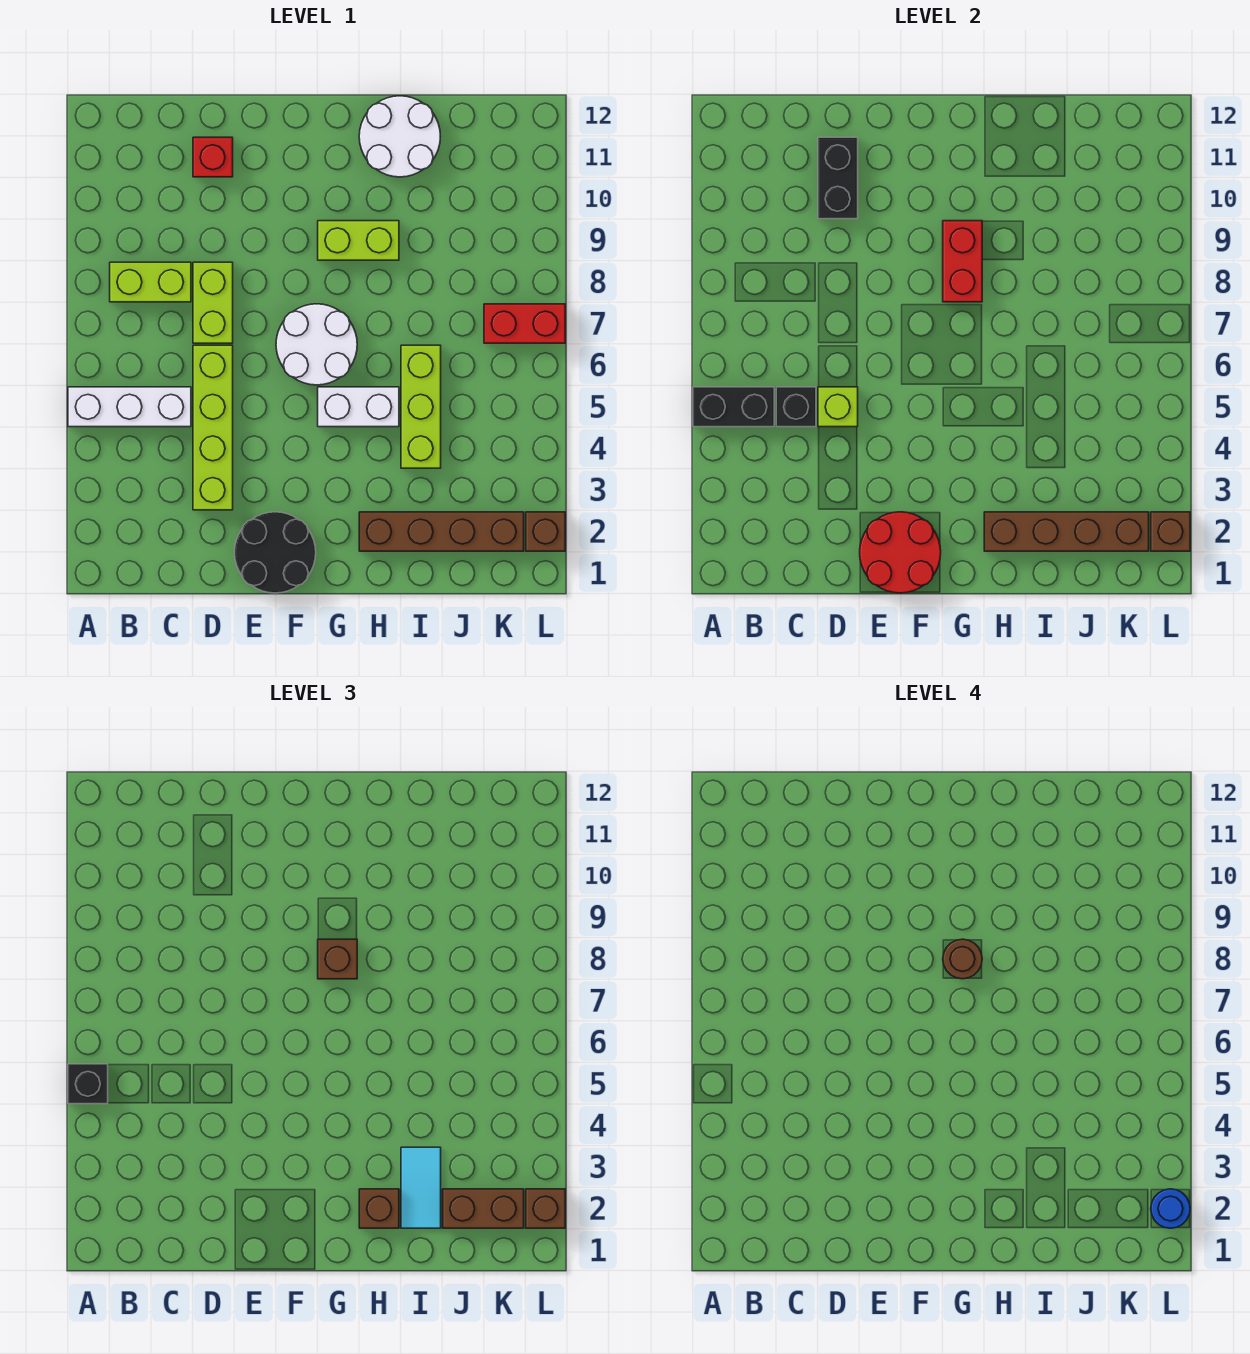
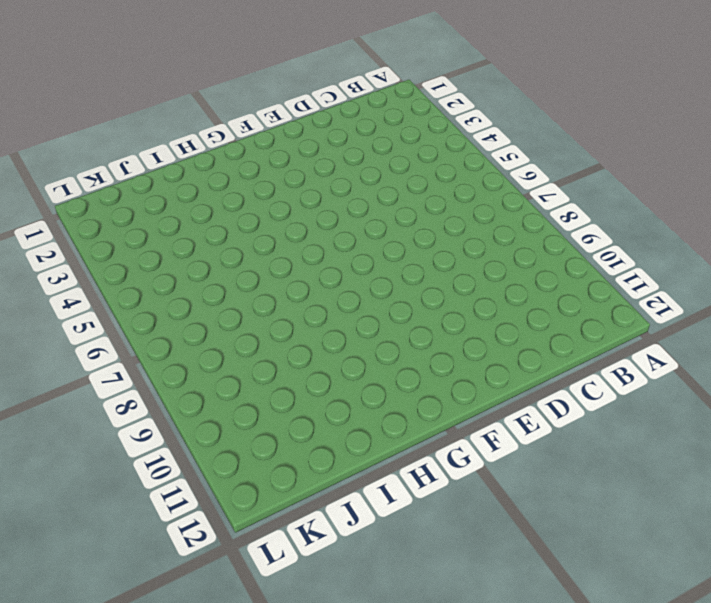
none -> white 1x3 brick [68,387,191,427]
none -> lime 1x2 brick [110,262,191,302]
none -> lime 1x4 brick [193,345,233,510]
none -> lime 1x2 brick [193,262,233,343]

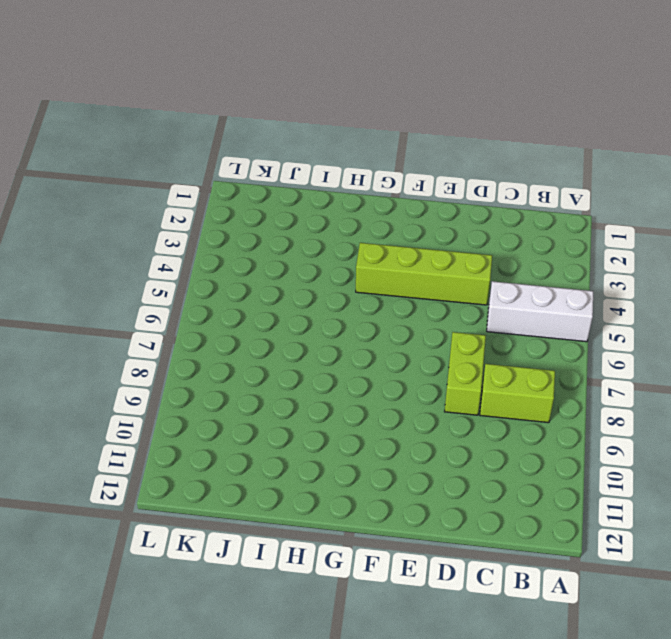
lime 1x4 brick [356,243,492,305] -> lime 1x4 brick turned to [193,345,233,510]
none -> red 1x1 brick [193,137,233,177]
none -> black 2x2 round brick [235,512,316,593]
none -> white 2x2 round brick [276,304,357,385]
none -> white 1x2 brick [318,387,399,427]

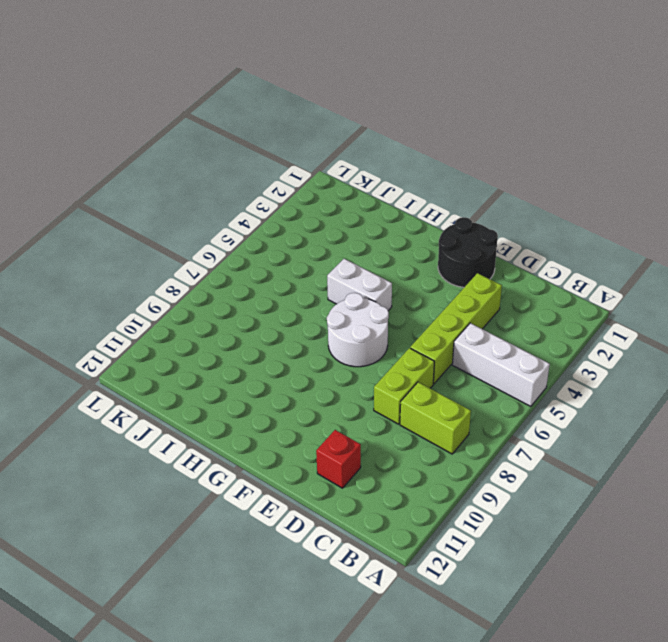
none -> lime 1x2 brick [318,221,399,260]
none -> brown 1x4 brick [359,512,524,551]
none -> white 2x2 round brick [359,96,440,177]
none -> lime 1x3 brick [401,345,441,468]

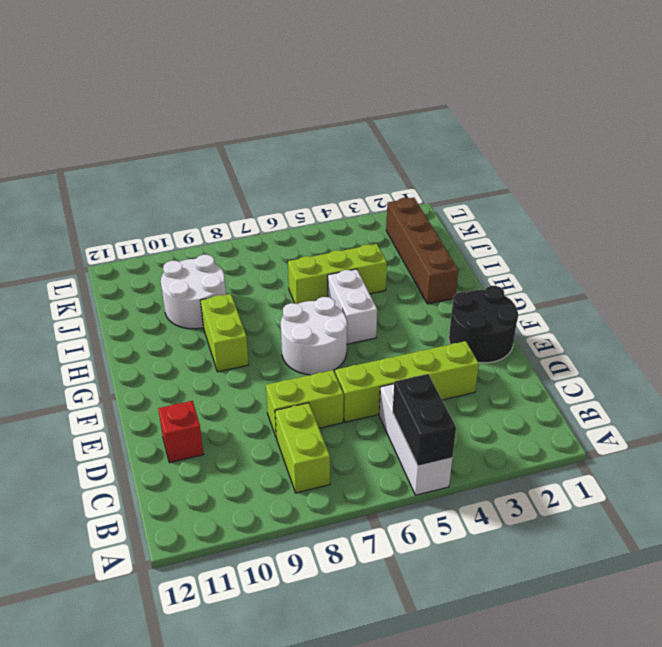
white 2x2 round brick [161,255,226,329] -> white 2x2 round brick moved to [359,96,440,177]
none -> red 1x2 brick [484,304,565,343]
none -> brown 1x1 brick [526,512,565,551]
none -> black 1x1 brick [776,387,816,427]
none -> lime 1x1 brick [818,387,858,427]

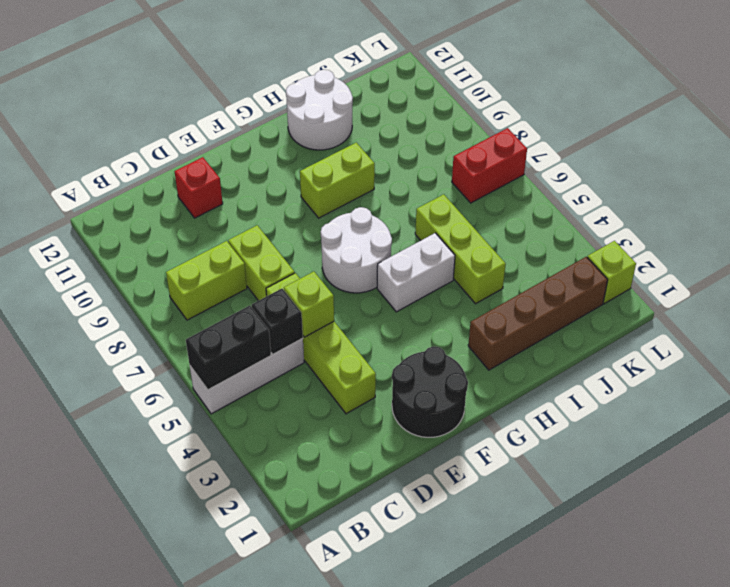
lime 1x1 brick [587,241,636,304] -> brown 1x1 brick [526,512,565,551]
none -> black 1x2 brick [818,137,858,219]
none -> red 2x2 round brick [860,512,941,593]
none -> red 1x2 brick [943,221,982,302]
none -> brown 1x4 brick [984,512,1149,551]

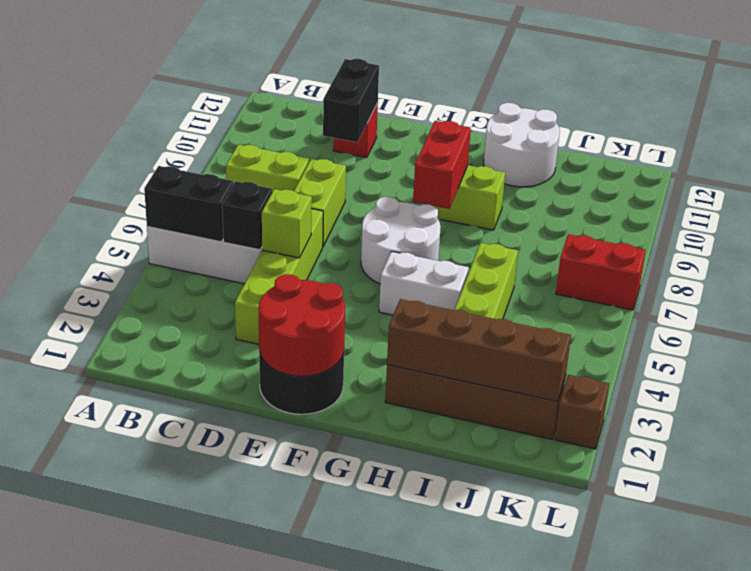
none -> brown 1x1 brick [1151,512,1190,551]
none -> black 1x1 brick [68,1064,108,1104]
none -> brown 1x1 brick [318,939,357,979]
none -> brown 1x1 brick [359,1189,399,1228]

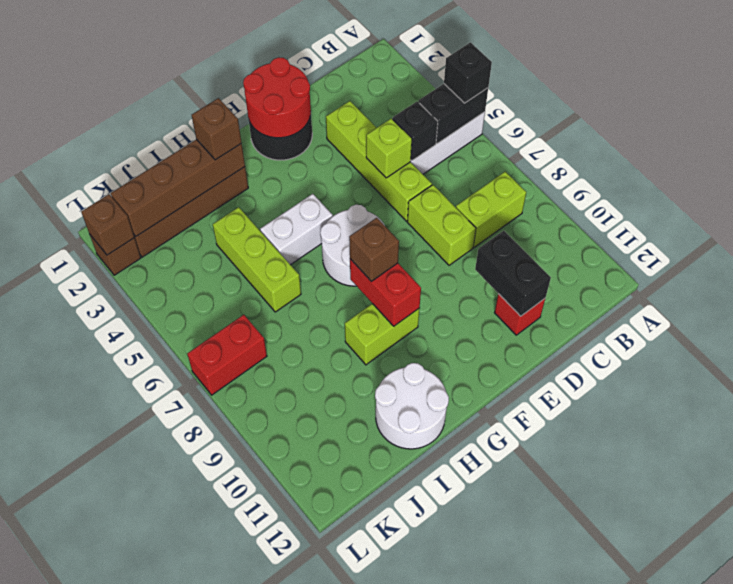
none -> cyan 1x2 tile [401,1147,441,1228]
none -> brown 1x2 brick [443,1189,524,1228]
none -> brown 1x1 brick [526,1189,565,1228]
none -> brown 1x1 round brick [943,939,982,979]

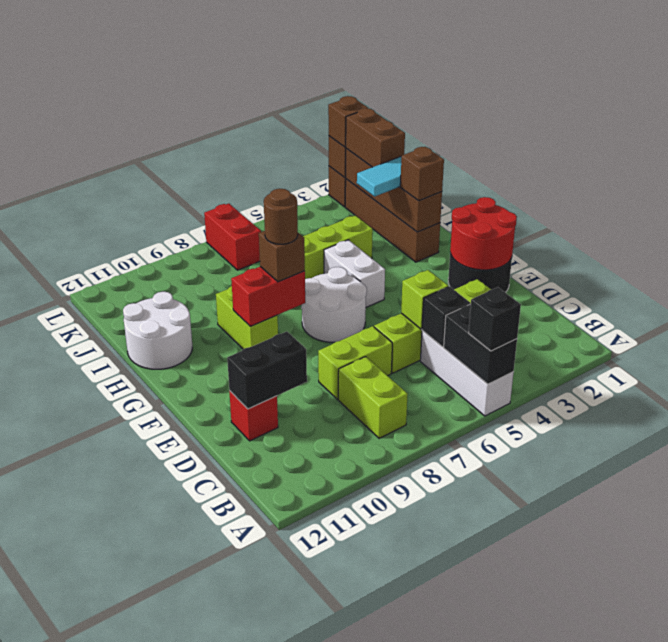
none -> blue 1x1 round brick [1151,1189,1190,1228]

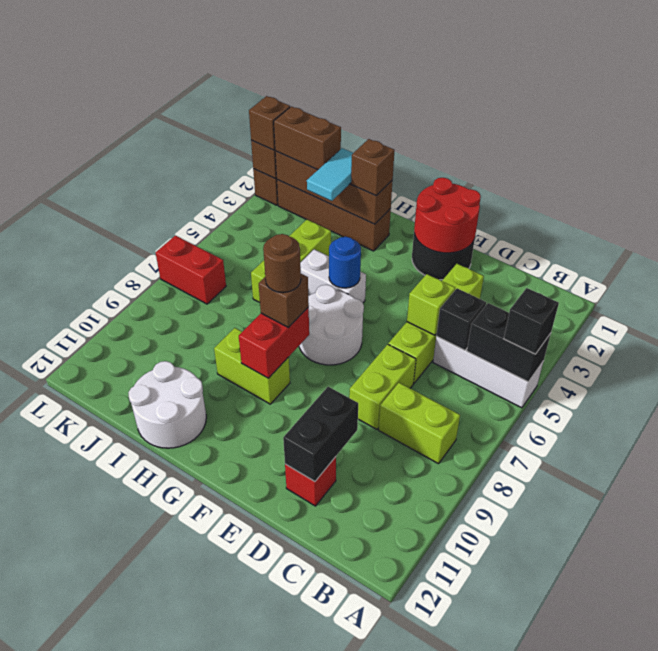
blue 1x1 round brick [329,237,361,288] -> blue 1x1 round brick moved to [1151,1189,1190,1228]

